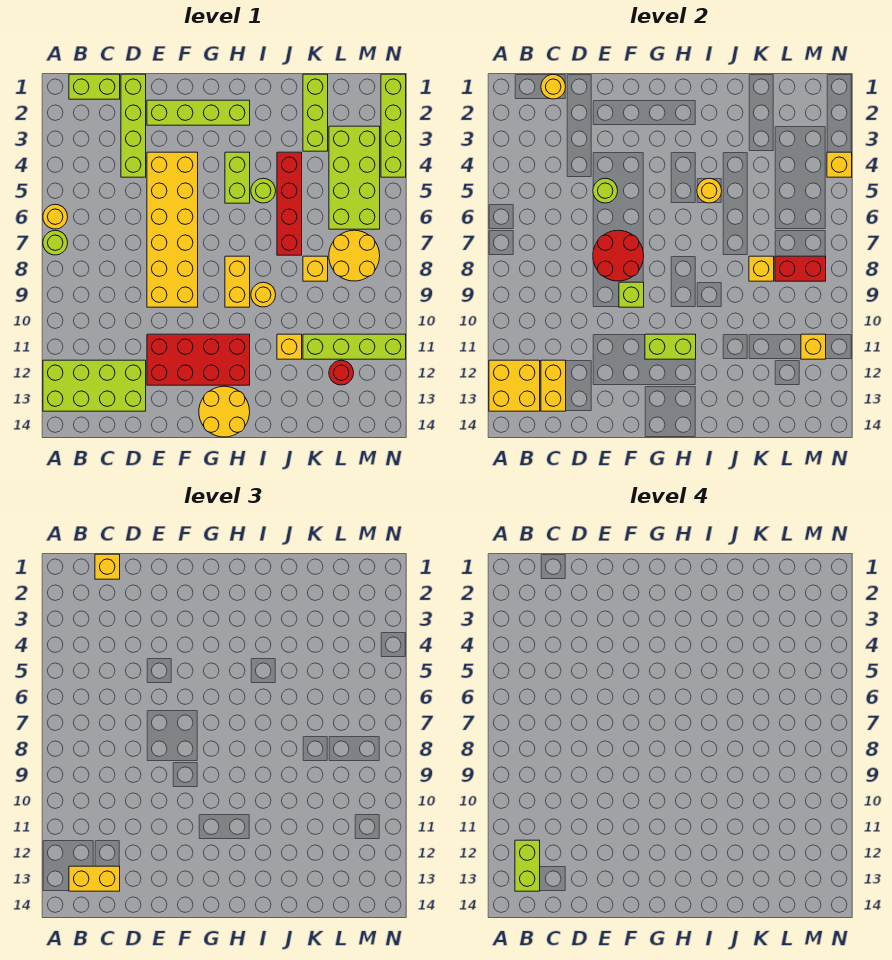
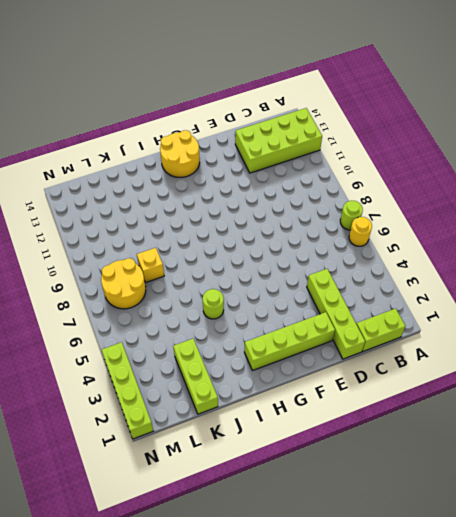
none -> yellow 2x6 brick [147,152,198,307]
none -> red 2x4 brick [147,334,250,385]
none -> lime 1x2 brick [225,152,250,203]
none -> yellow 1x2 brick [225,256,250,307]

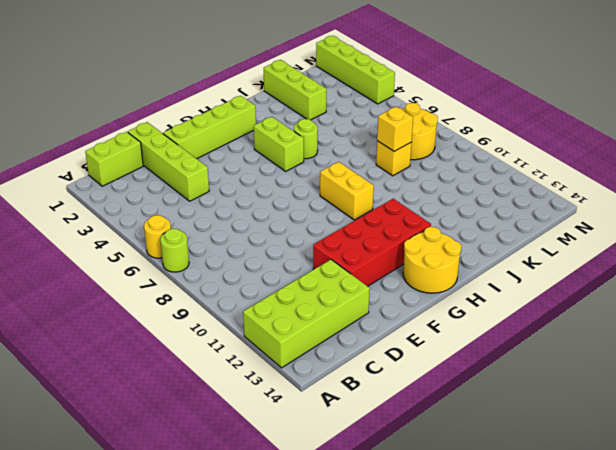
none -> yellow 2x6 brick [147,152,198,307]
none -> yellow 1x1 round brick [251,282,276,307]
none -> red 1x4 brick [277,152,302,255]
none -> yellow 1x1 brick [277,334,302,359]

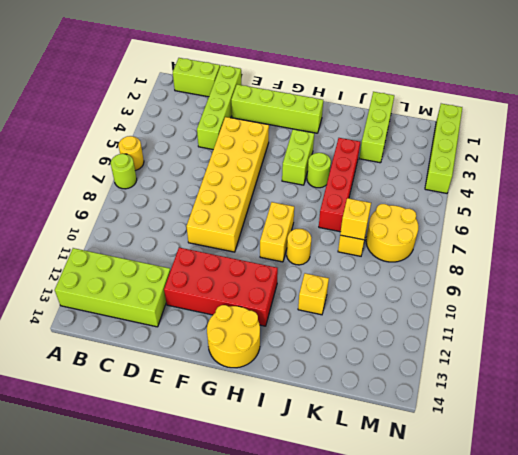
none -> lime 1x4 brick [303,334,406,359]
none -> lime 2x4 brick [329,126,380,229]
none -> red 1x1 round brick [329,360,354,385]
none -> yellow 2x2 brick [489,360,540,411]

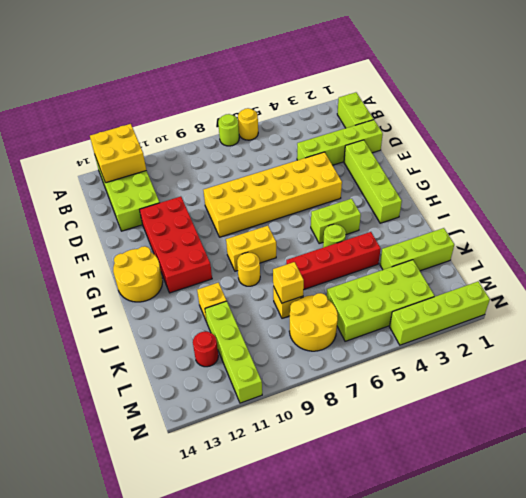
none -> yellow 1x1 round brick [541,74,566,99]
none -> yellow 1x2 brick [541,360,566,411]
none -> lime 1x1 round brick [593,178,618,203]
none -> red 2x2 round brick [593,230,644,281]

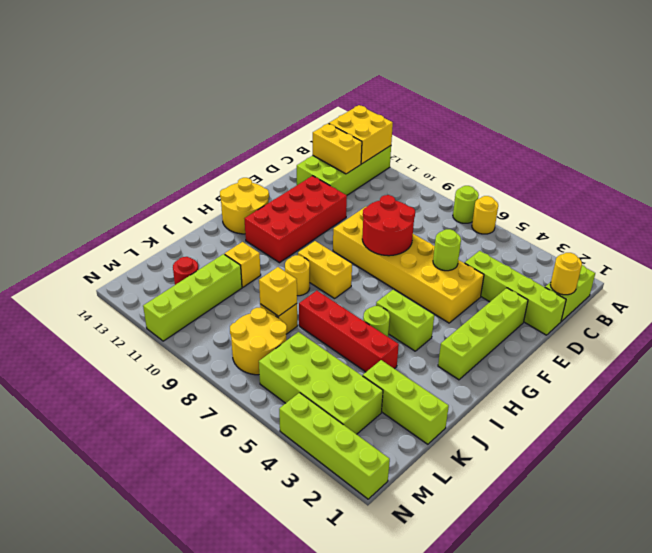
none -> lime 1x1 brick [619,282,644,307]
none -> lime 1x2 brick [645,334,696,359]
none -> yellow 1x1 round brick [697,178,722,203]
none -> red 1x2 brick [775,256,826,281]

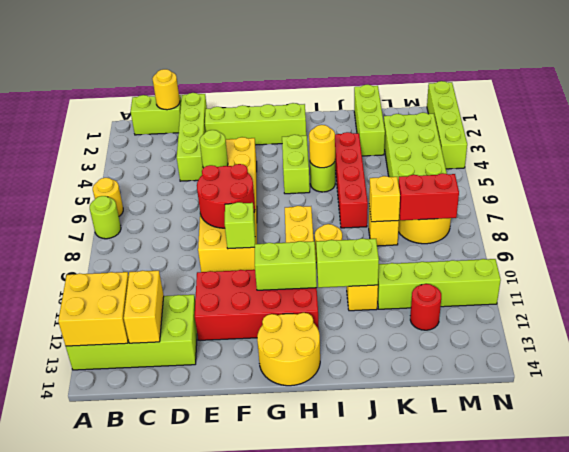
lime 1x2 brick [316,238,379,288] -> lime 1x2 brick turned to [515,840,540,891]
none -> yellow 1x1 brick [801,334,826,359]
none -> yellow 1x1 brick [827,152,852,177]
none -> yellow 1x2 brick [69,866,120,891]
none -> yellow 1x1 brick [95,554,120,579]

